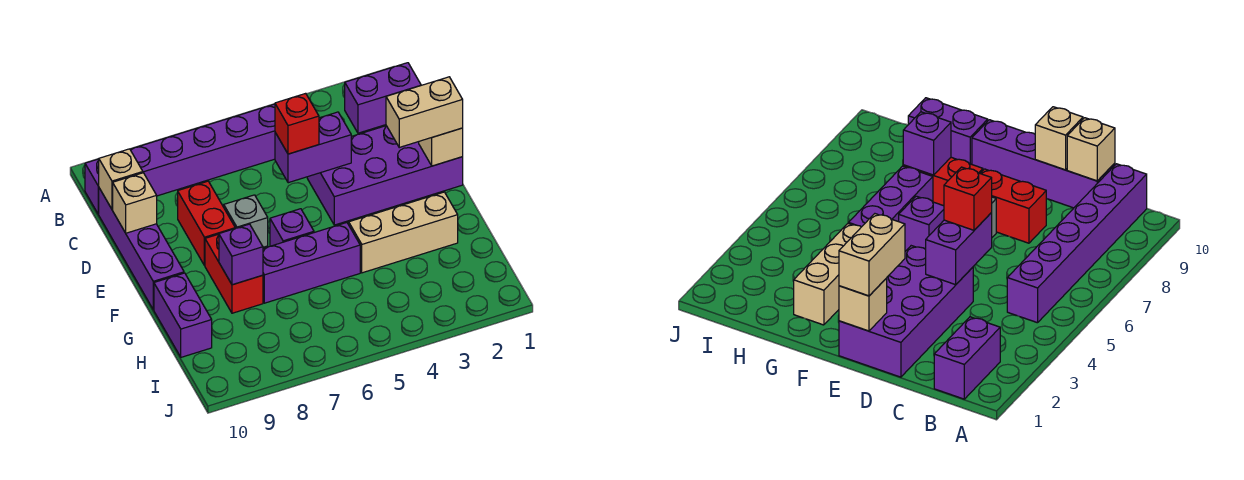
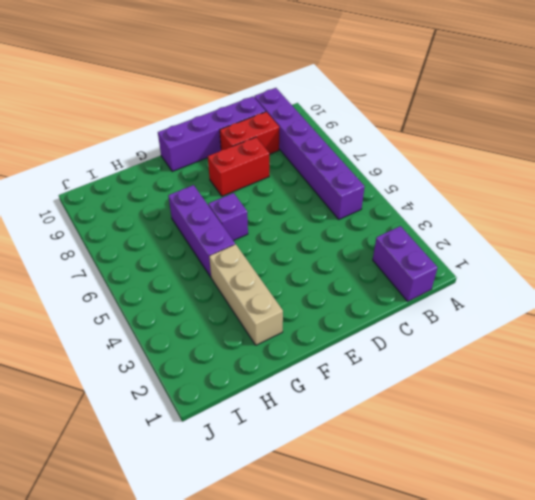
red 1x2 brick [220,112,279,154] -> red 1x2 brick moved to [205,234,263,313]
none -> purple 2x4 brick [307,126,463,225]
none -> grey 1x1 brick [223,195,268,247]
none -> purple 1x2 brick [154,273,212,357]

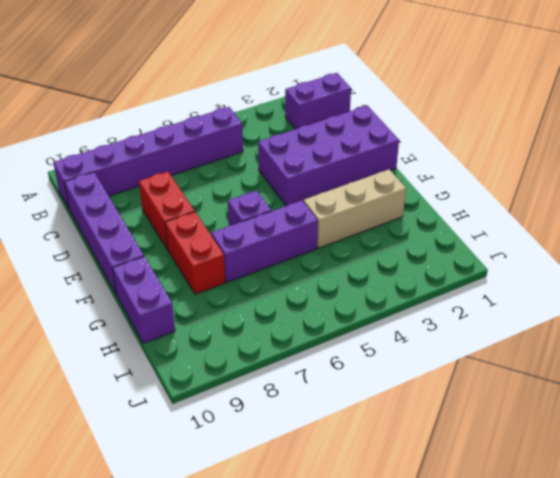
none -> grey 1x1 brick [223,195,268,247]
none -> tan 1x1 brick [99,149,143,209]
none -> purple 1x2 brick [275,112,351,183]

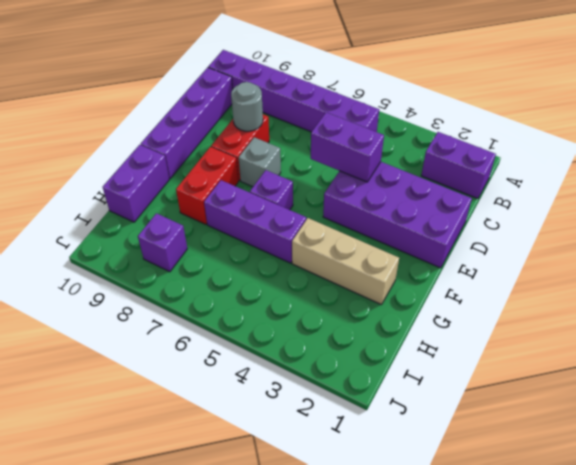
grey 1x1 round brick [231,82,263,131] -> none
purple 1x1 brick [138,213,187,272] -> purple 1x1 brick moved to [219,224,263,285]
none -> tan 1x1 brick [99,149,143,209]
none -> tan 1x1 brick [113,173,157,233]
none -> tan 1x1 brick [419,128,463,166]

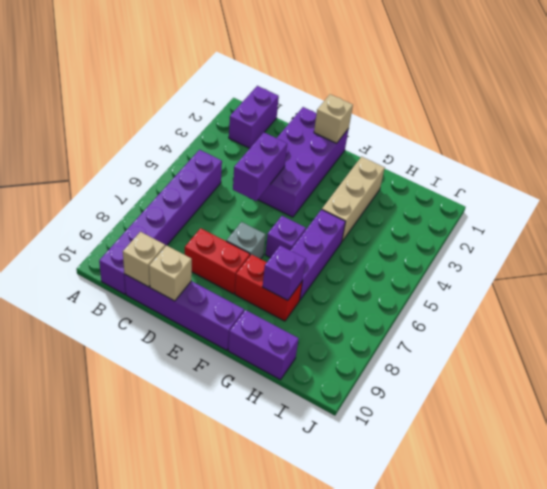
none -> red 1x1 brick [275,93,319,154]
none -> tan 1x2 brick [386,77,463,147]

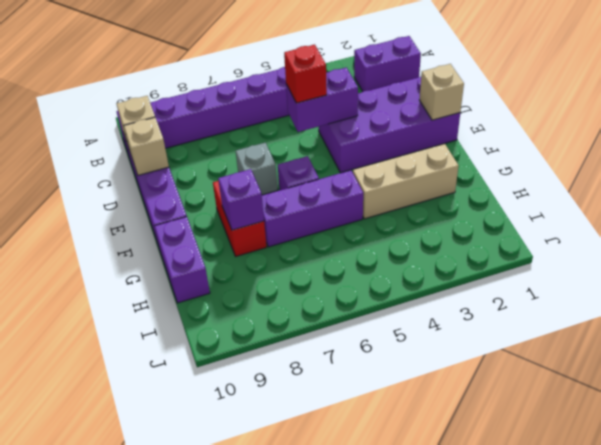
none -> red 1x2 brick [178,181,235,266]
none -> tan 1x2 brick [386,77,463,147]

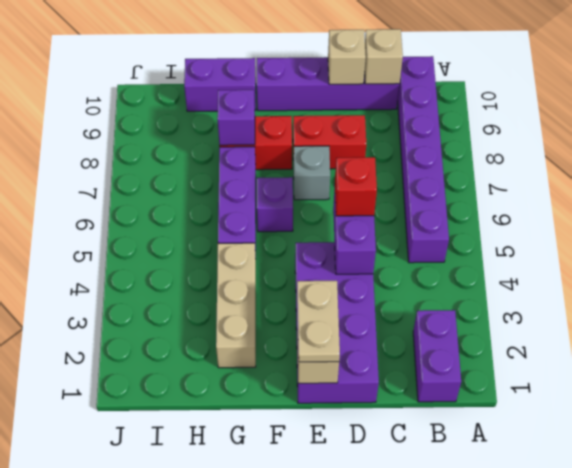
tan 1x2 plate [297,281,340,362] -> tan 1x2 brick [386,77,463,147]

